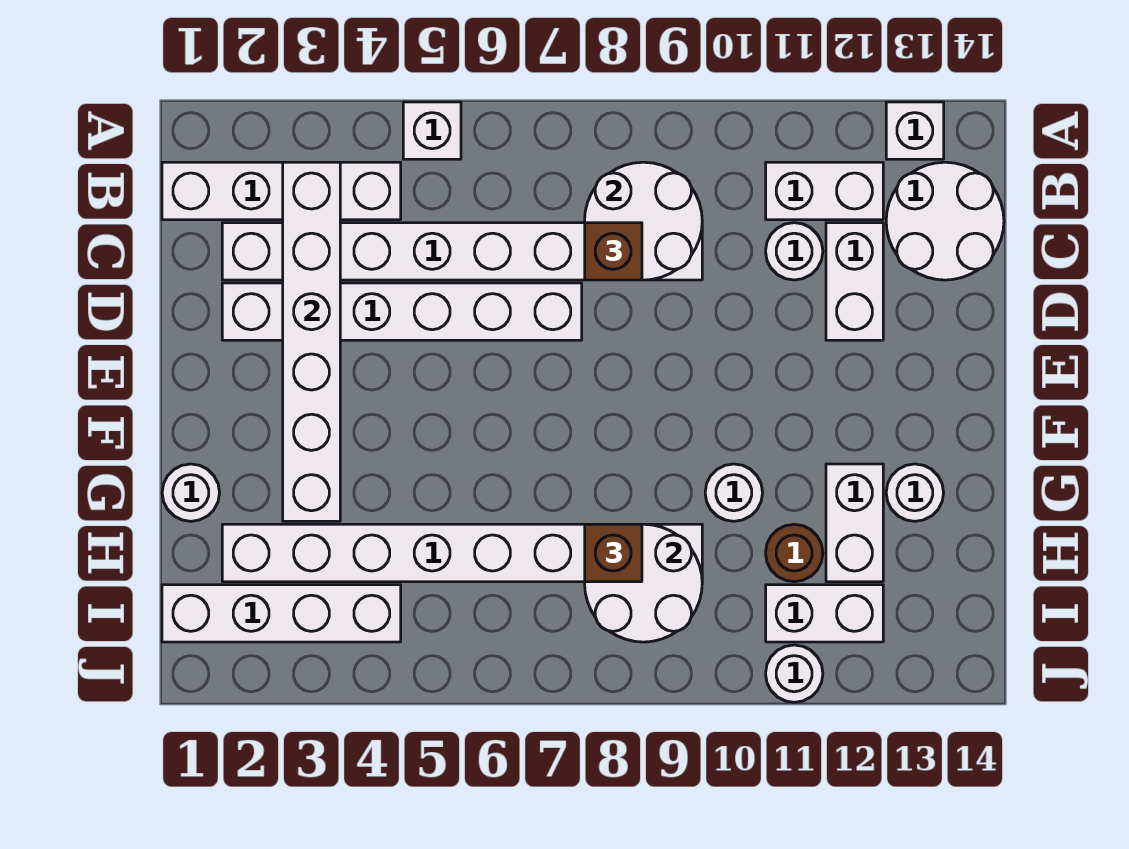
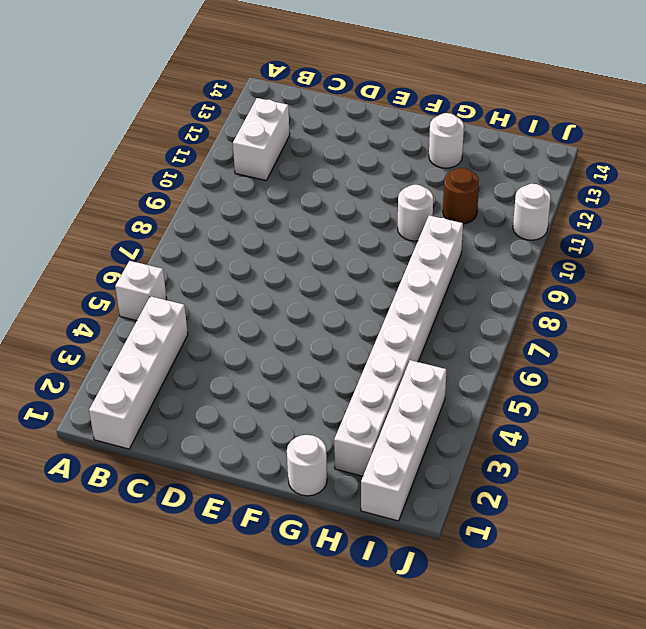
none -> white 1x1 brick [886,102,944,159]
none -> white 2x2 round brick [886,162,1004,280]
none -> white 1x8 brick [222,223,702,280]

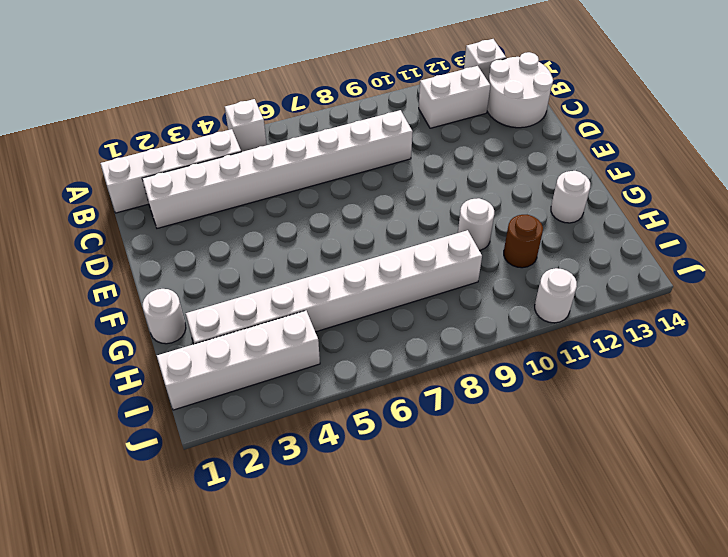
none -> white 1x1 round brick [766,223,823,280]
none -> white 1x2 brick [826,223,883,340]
none -> white 1x6 brick [222,283,582,340]

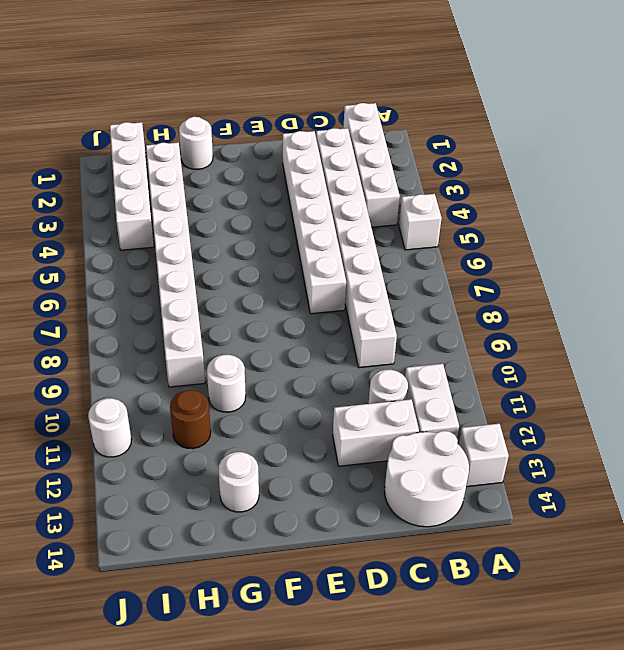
none -> white 1x2 brick [826,464,883,582]
none -> white 1x2 brick [766,585,883,642]
none -> white 1x6 brick [283,162,340,521]

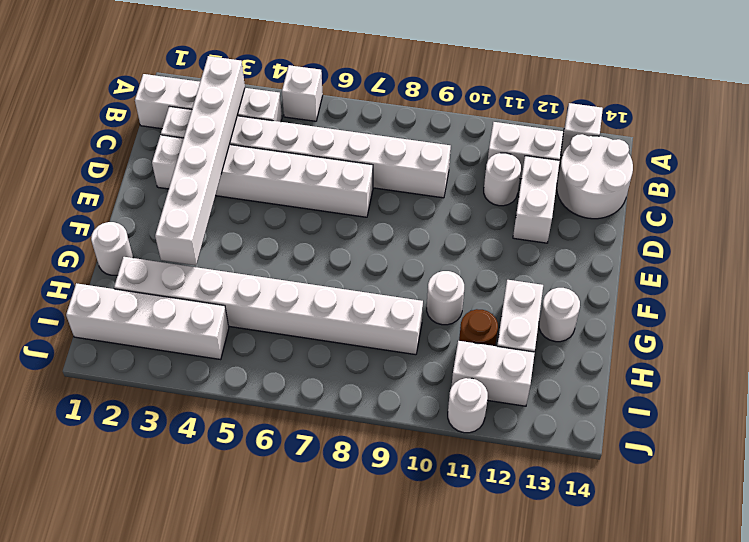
none -> white 2x2 round brick [585,162,702,280]
none -> white 2x2 round brick [585,524,702,642]
none -> brown 1x1 brick [585,223,642,280]

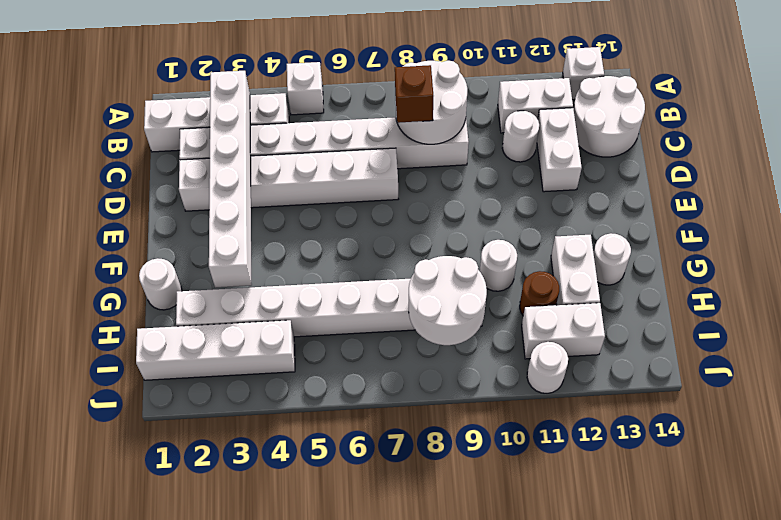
none -> brown 1x1 brick [585,524,642,582]

